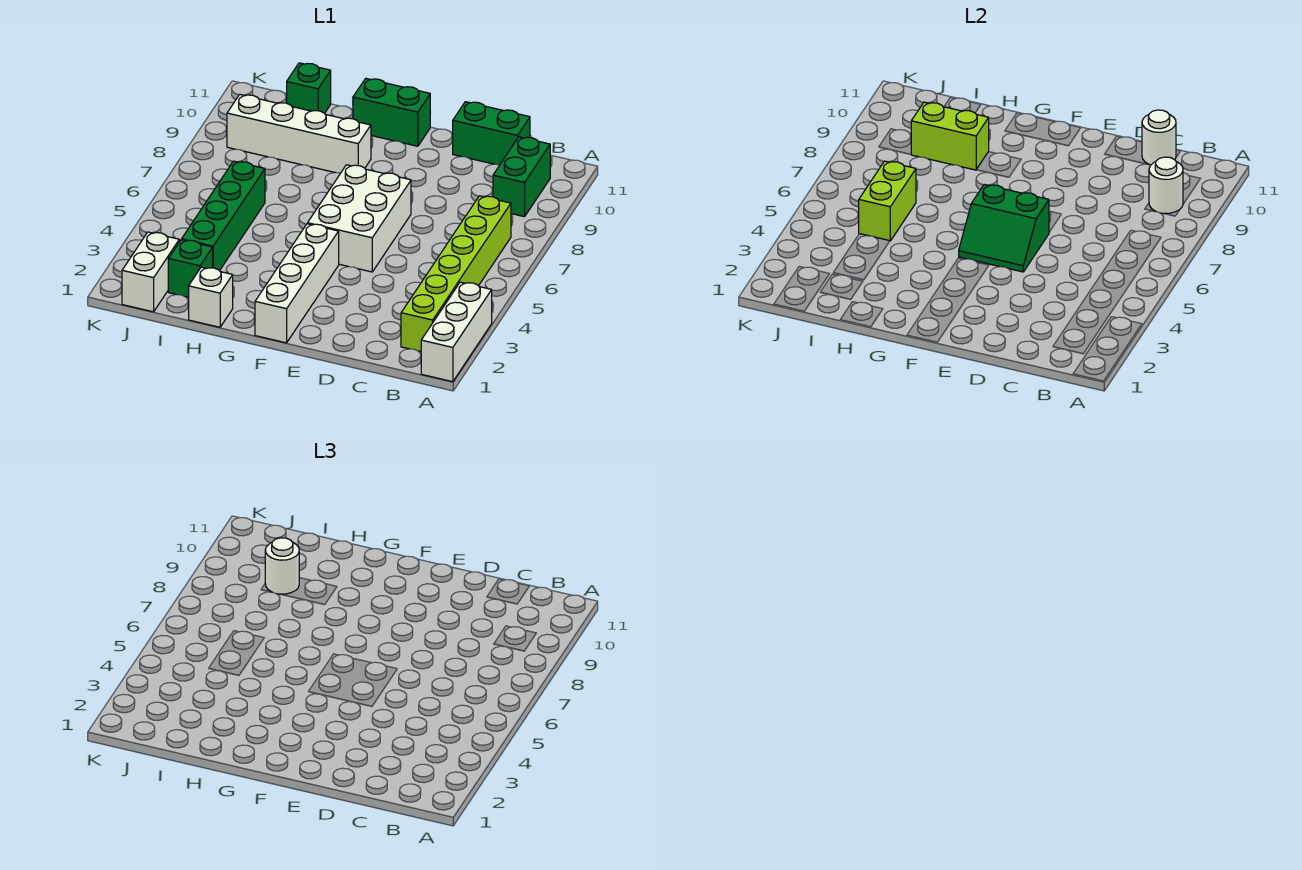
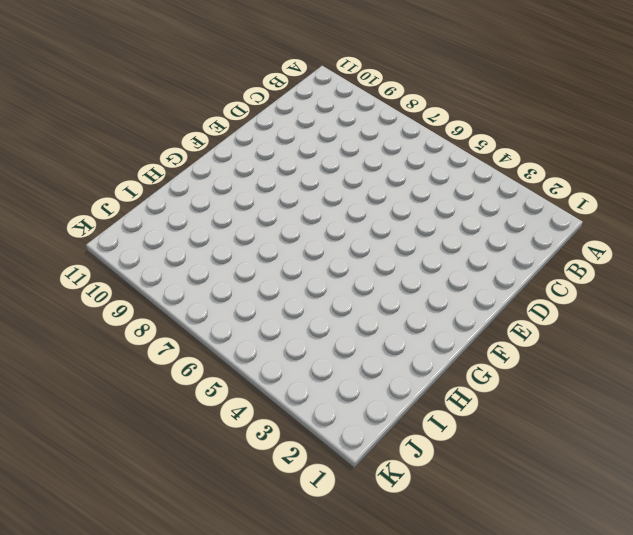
none -> white 1x3 brick [421,282,492,382]
none -> lime 1x6 brick [401,196,511,351]
none -> green 1x2 brick [493,137,550,217]

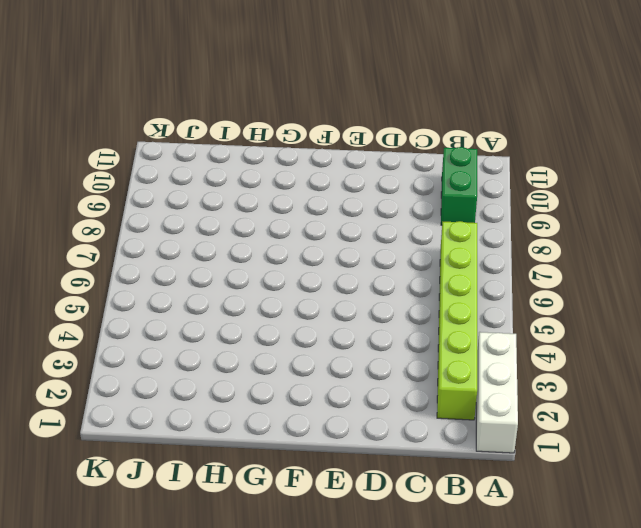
none -> green 1x2 brick [453,102,530,165]
none -> white 2x3 brick [308,165,411,272]
none -> white 1x4 brick [255,224,339,343]

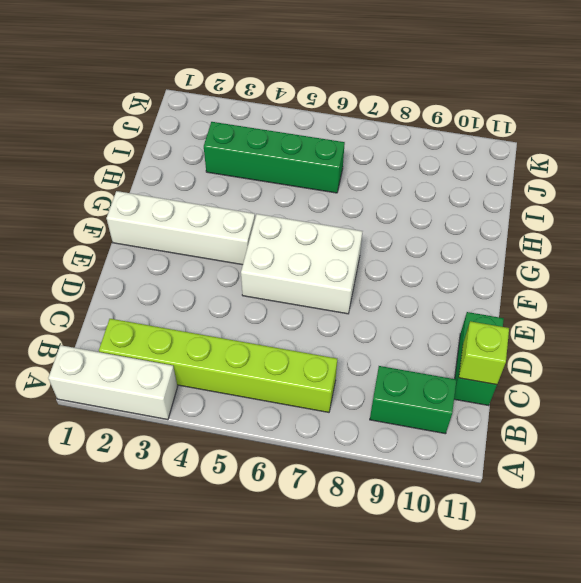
lime 1x1 brick [459,321,509,385] -> white 1x1 round brick [1142,110,1176,165]
none -> green 1x2 brick [353,79,430,146]
none -> white 1x4 brick [227,94,371,173]
none -> white 1x1 brick [189,267,233,327]

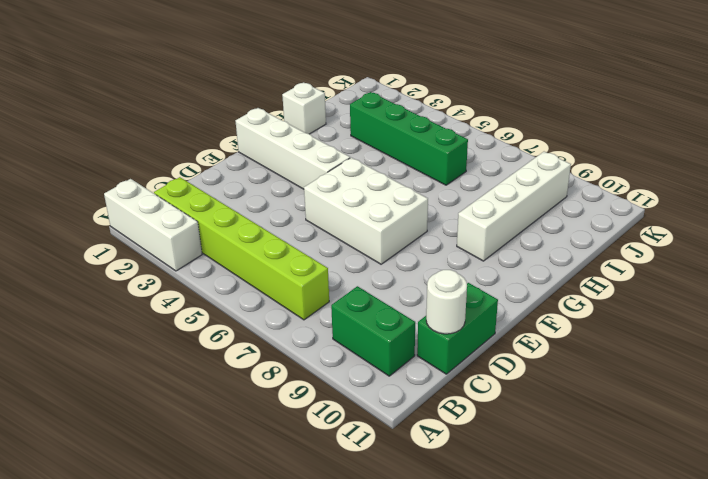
none -> green 1x2 brick [353,79,430,146]
none -> green 1x1 brick [168,240,213,297]
none -> green 1x1 brick [287,63,331,113]

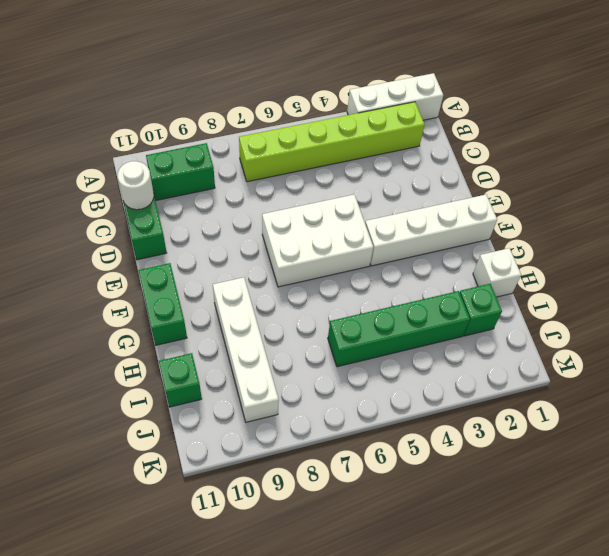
none -> white 1x2 brick [122,232,179,312]
none -> white 1x1 round brick [1149,157,1183,214]
none -> green 2x2 slope [959,184,1049,272]

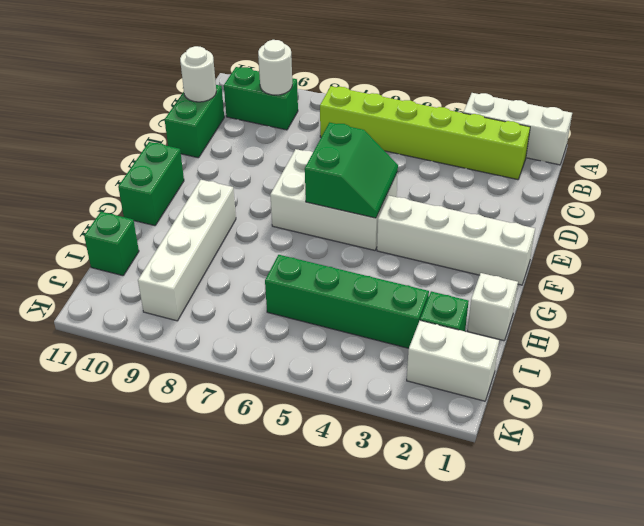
none -> lime 1x2 brick [911,102,989,170]
none -> lime 1x2 brick [859,161,916,241]
none -> white 1x1 round brick [265,538,299,594]

